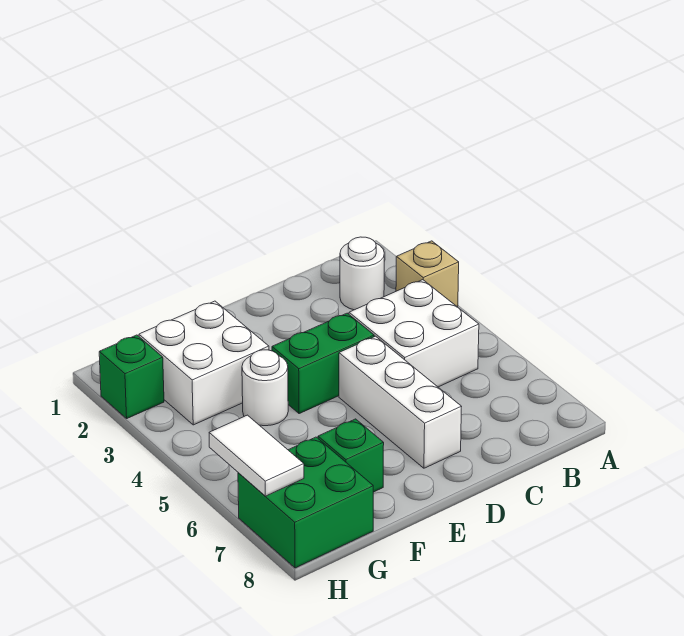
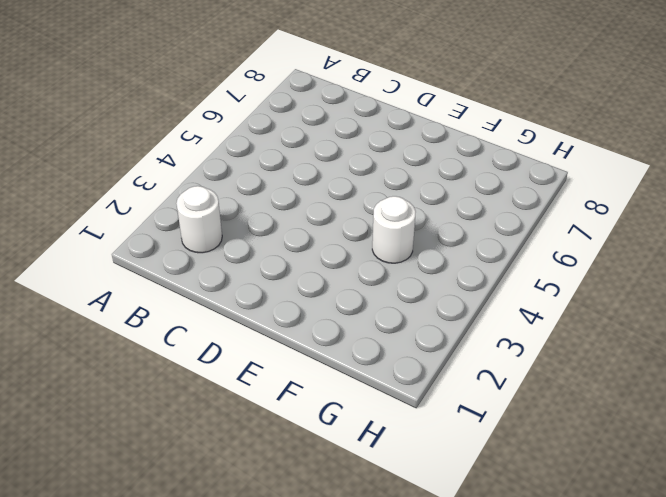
none -> tan 1x1 brick [396,241,459,307]
none -> white 2x2 brick [349,280,479,387]

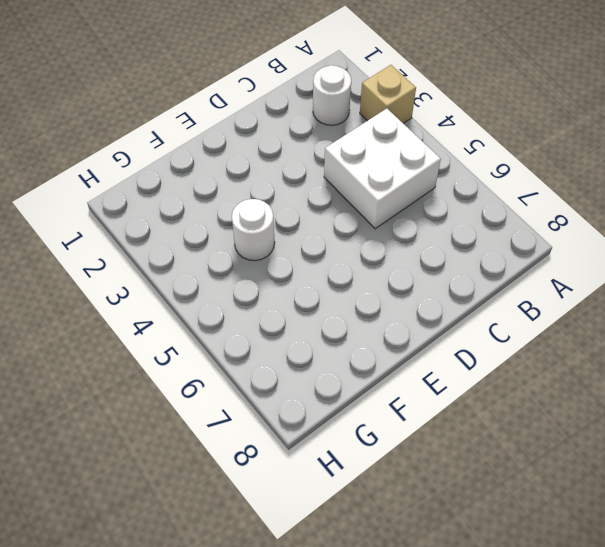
none -> green 1x2 brick [272,313,374,414]
none -> white 1x3 brick [339,336,462,468]

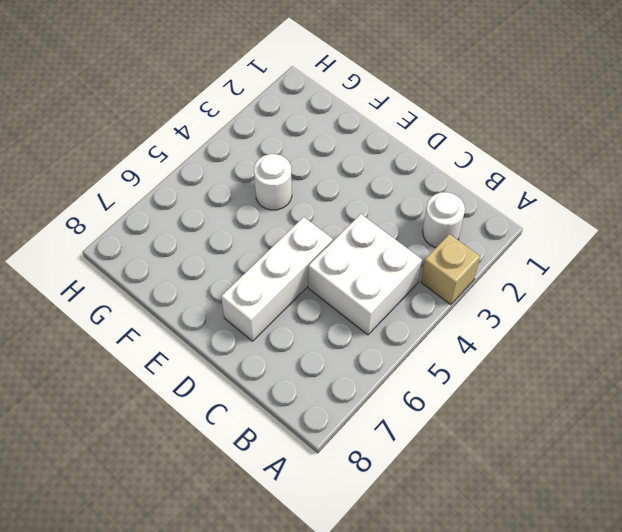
none -> green 1x2 brick [272,313,374,414]
none -> white 2x2 brick [139,301,269,425]

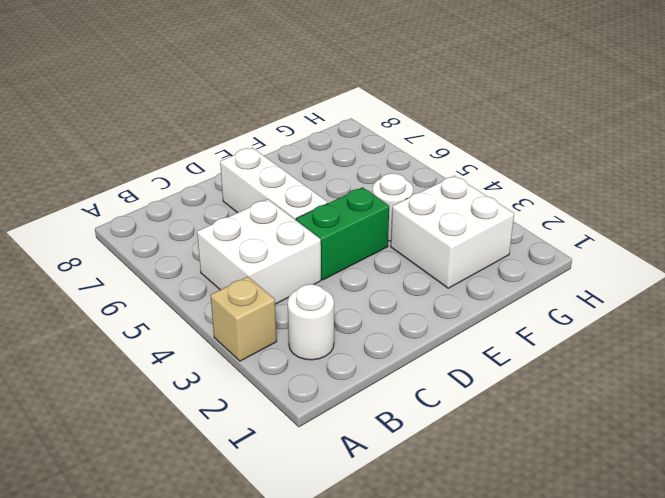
none -> green 1x1 brick [318,419,384,492]
none -> green 2x2 brick [238,437,373,568]

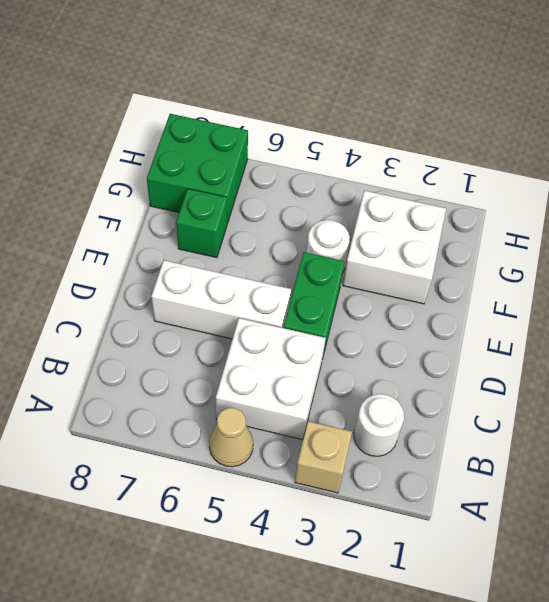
tan 1x1 cone [209,408,253,467] -> none
none -> green 1x1 brick [99,335,164,418]
none -> white 1x2 tile [209,415,304,496]

